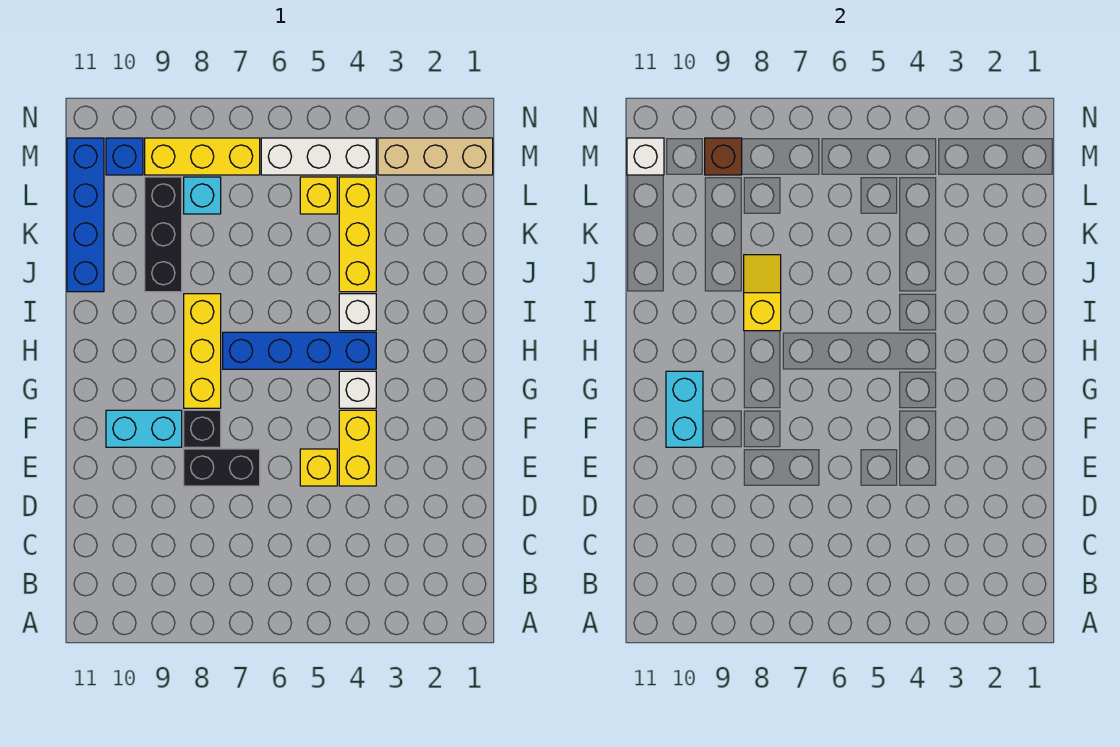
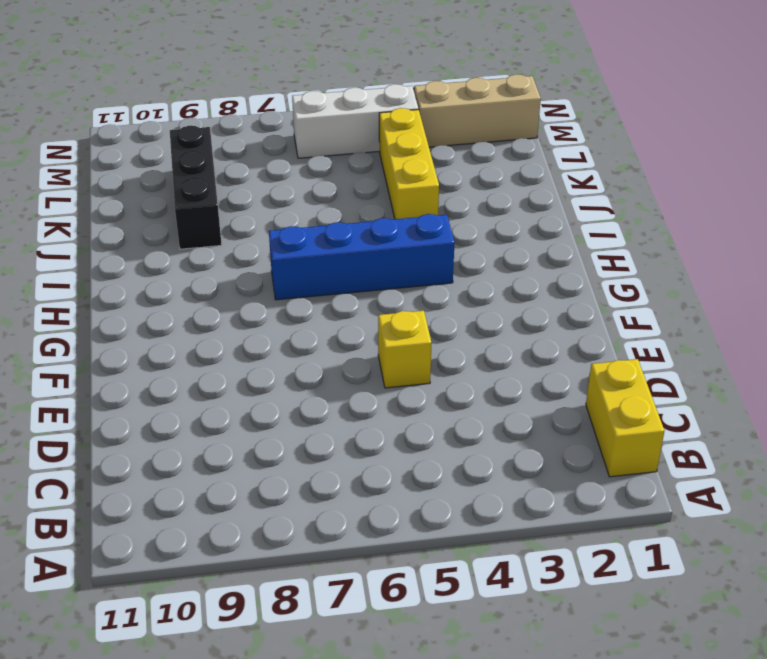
yellow 1x2 brick [586,359,664,477] -> yellow 1x2 brick moved to [339,410,376,486]
none -> black 1x2 brick [184,449,260,486]
none -> black 1x1 brick [184,410,221,447]
none -> cyan 1x2 brick [106,410,182,447]

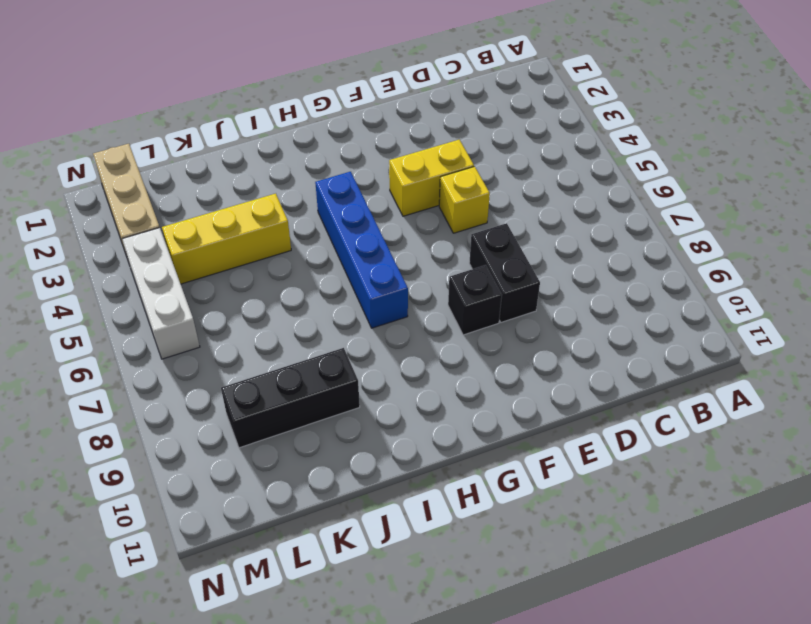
none -> cyan 1x2 brick [106,410,182,447]
none -> white 1x1 brick [339,371,376,408]
none -> yellow 1x3 brick [184,294,221,408]

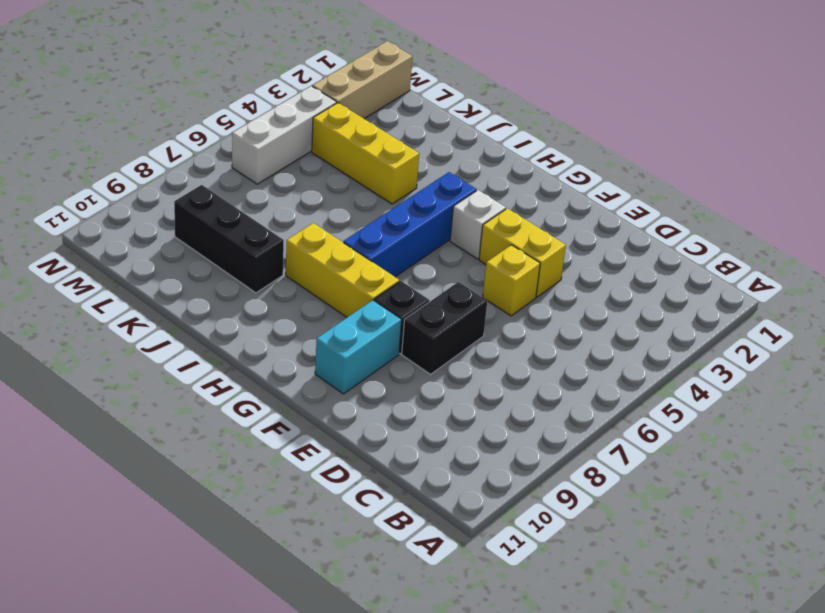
none -> white 1x1 brick [339,294,376,331]
none -> blue 1x4 brick [67,138,104,292]
none -> yellow 1x1 brick [300,177,337,214]

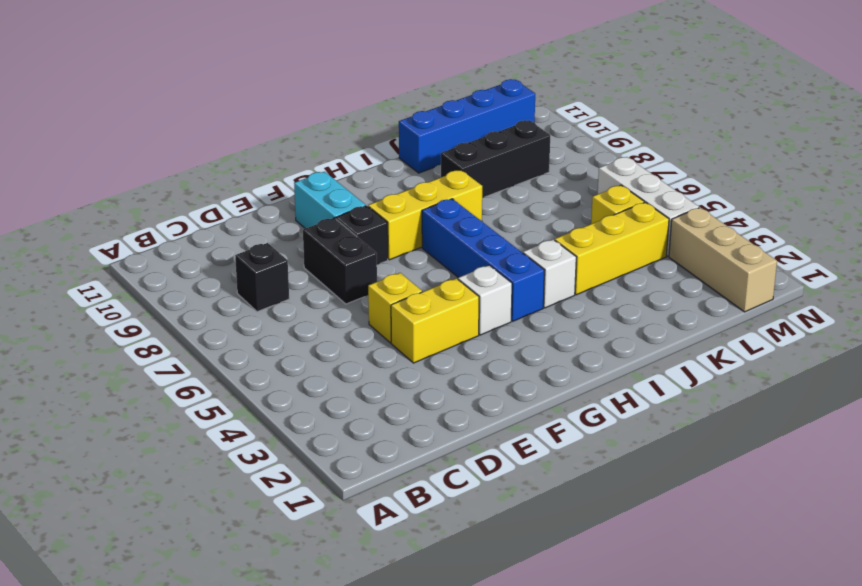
black 1x1 brick [235,243,289,312] -> none
none -> cyan 1x1 brick [184,177,221,214]
none -> yellow 1x3 brick [145,138,260,175]
none -> blue 1x1 brick [106,138,143,175]

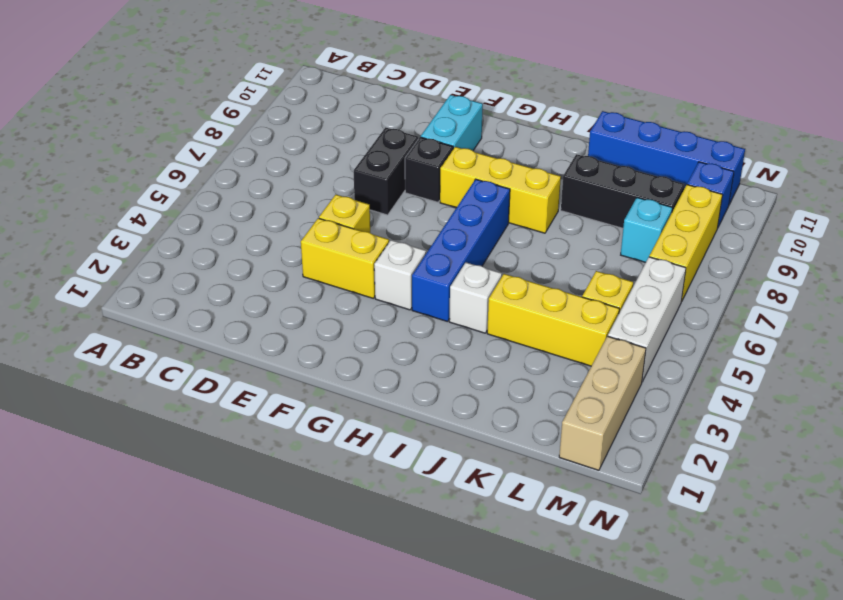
none -> cyan 1x2 brick [666,371,703,447]
none -> yellow 1x2 slope [744,255,781,331]
none -> brown 1x1 brick [705,138,742,175]

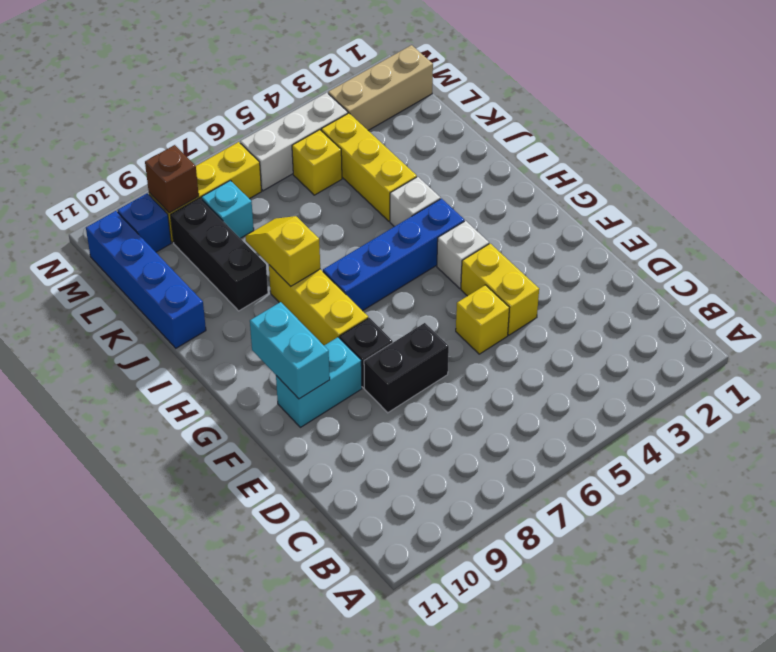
none -> white 1x1 brick [627,138,664,175]

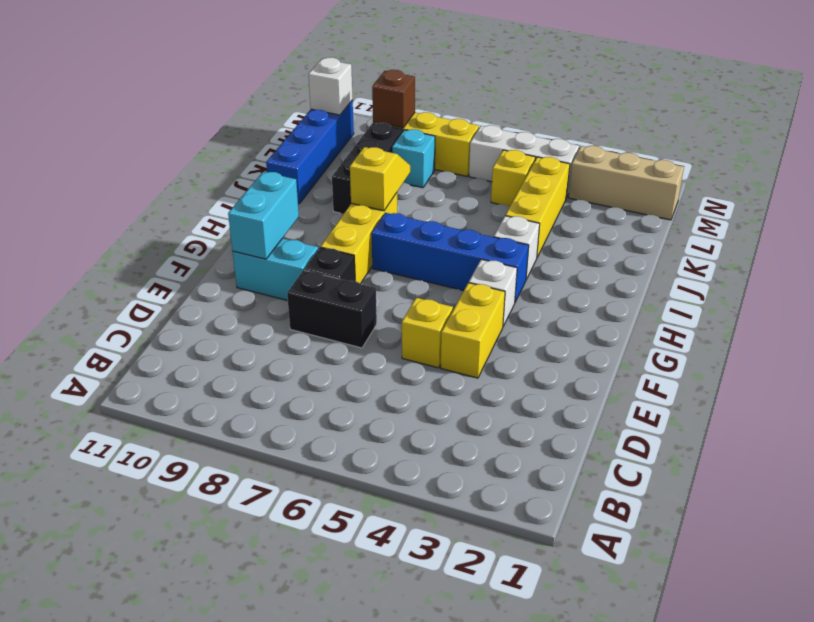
none -> blue 1x1 brick [106,138,143,175]

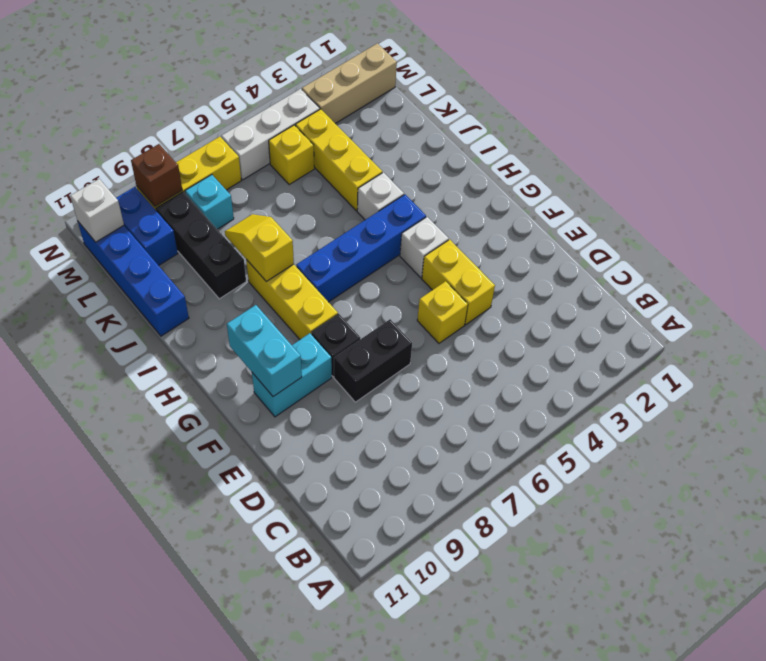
blue 1x2 brick [116,187,178,266] -> blue 1x1 brick [106,138,143,175]

